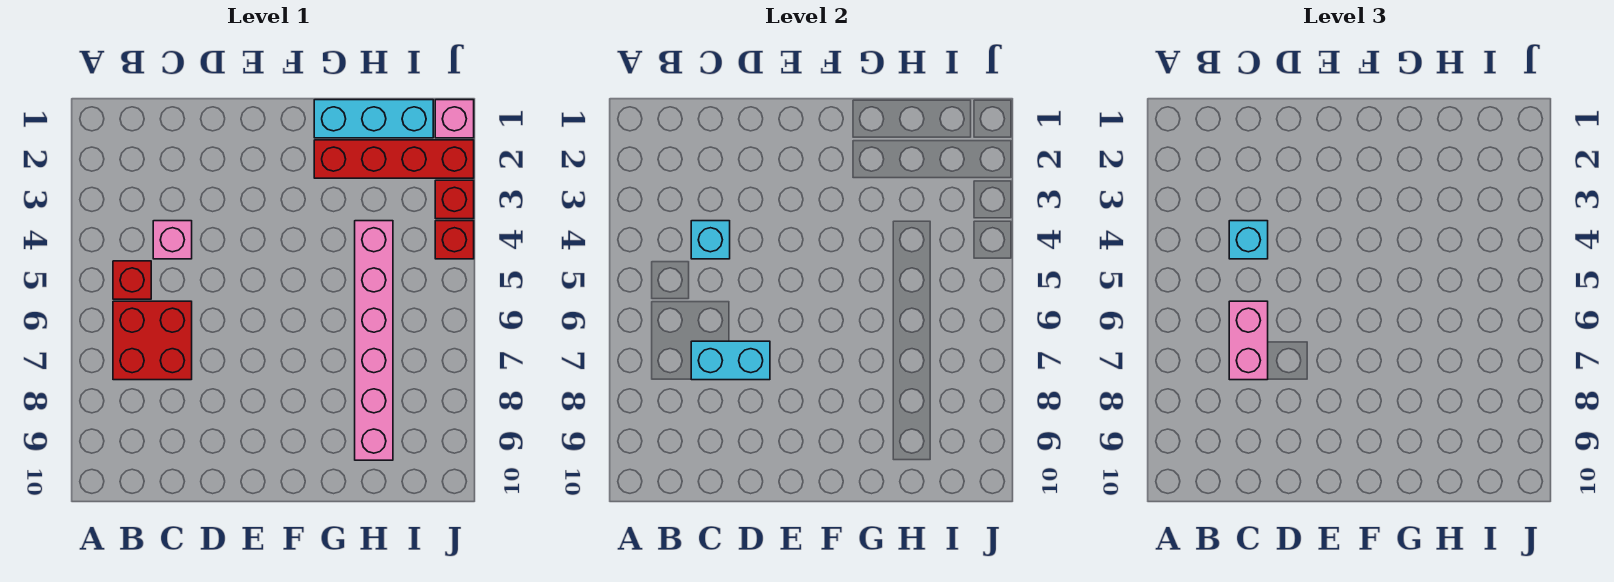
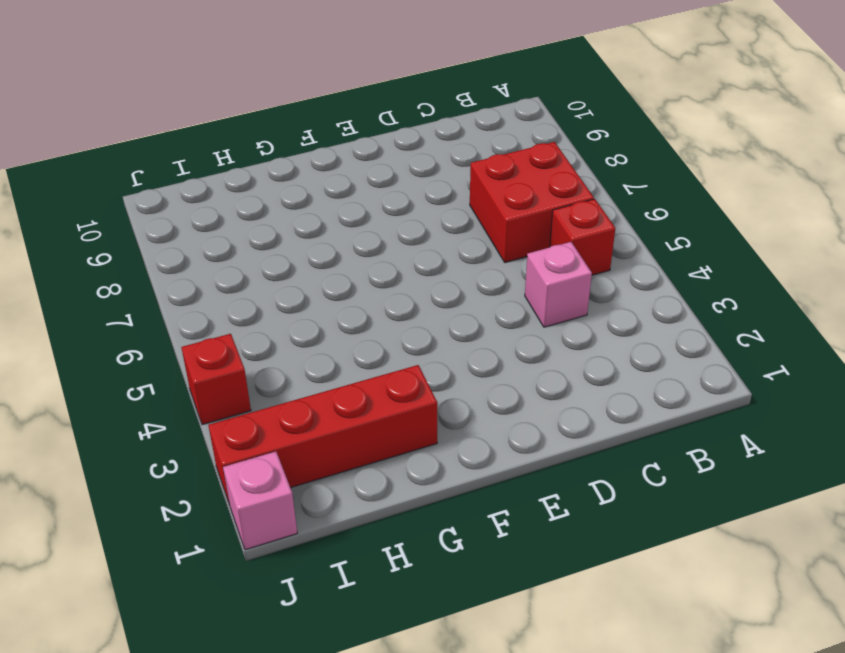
none -> cyan 1x3 brick [314,100,433,138]
none -> pink 1x6 brick [355,221,393,460]
none -> red 1x1 brick [435,180,474,219]

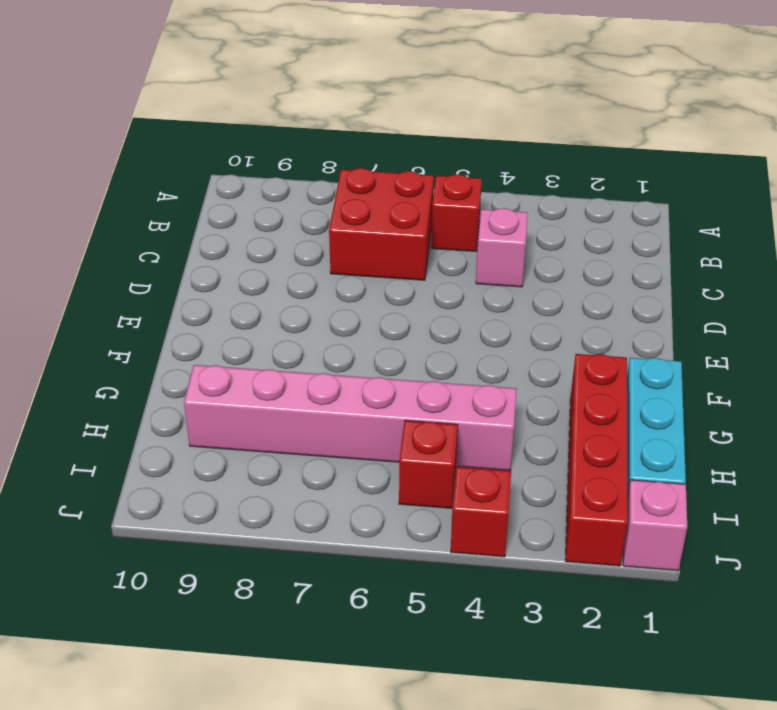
red 1x1 brick [399,420,458,508] -> red 1x1 brick moved to [435,180,474,219]
none -> cyan 1x1 brick [691,221,730,259]
none -> cyan 1x2 brick [691,341,770,380]
none -> cyan 1x1 brick [1229,221,1268,259]

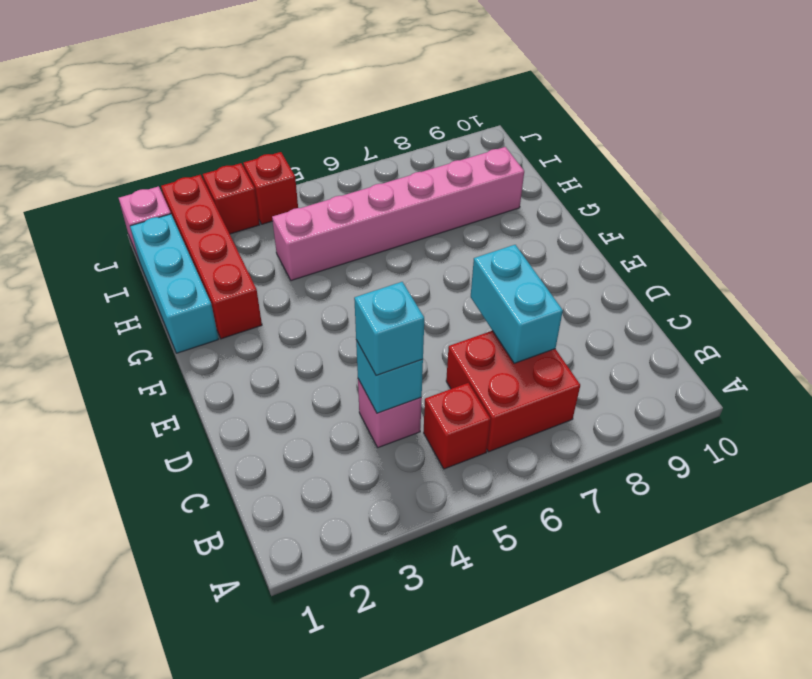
none -> pink 1x2 brick [1229,301,1268,380]

